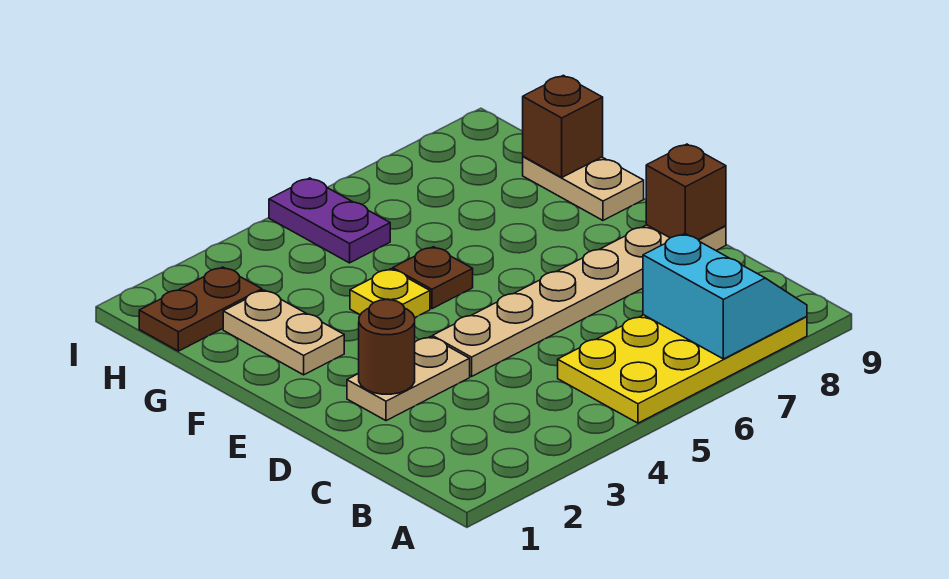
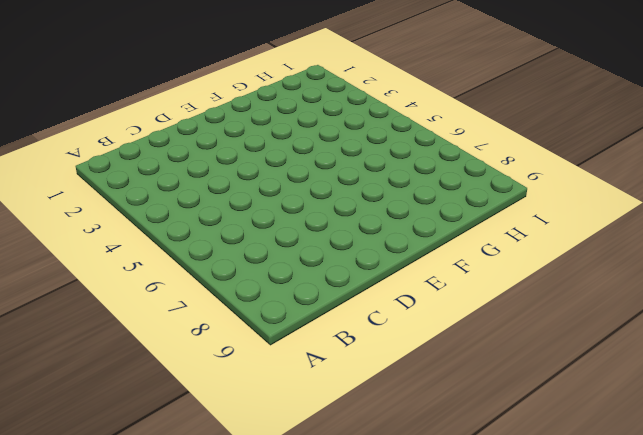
none -> yellow 2x4 plate [558,315,807,423]
none -> tan 1x2 plate [347,337,470,421]
none -> tan 1x6 plate [432,225,726,376]

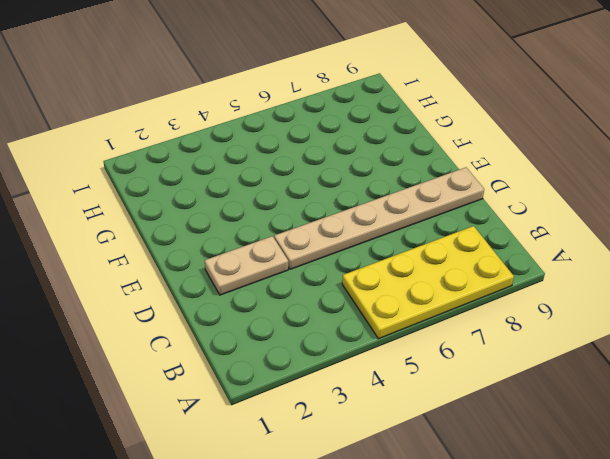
none -> tan 1x2 plate [223,290,344,375]
none -> yellow 1x1 plate [350,269,430,317]
none -> brown 1x1 plate [393,247,473,309]

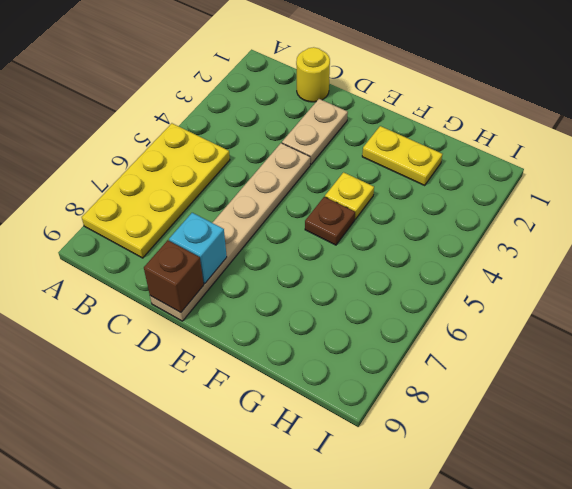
yellow 1x1 round brick [296,47,330,102] -> none
cyan 1x1 brick [169,213,227,284] -> none
yellow 1x2 plate [362,126,442,185] -> tan 1x2 plate [223,290,344,375]
none -> tan 1x2 plate [523,156,644,220]
none -> brown 1x2 plate [139,267,262,351]
none -> purple 1x2 plate [269,178,390,263]

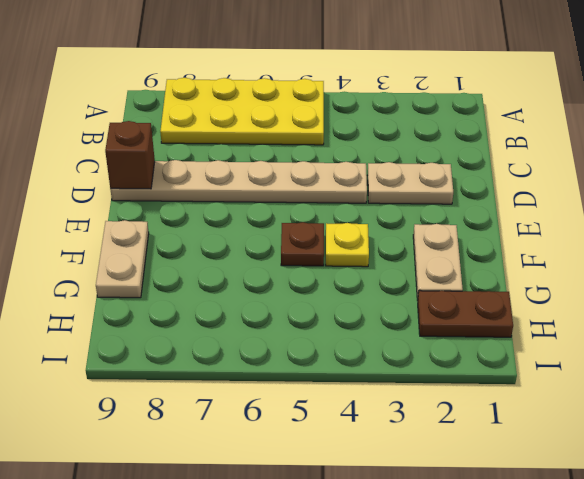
none -> purple 1x2 plate [269,178,390,263]
none -> cyan 2x2 slope [643,234,807,359]
none -> brown 1x1 round brick [359,300,415,394]

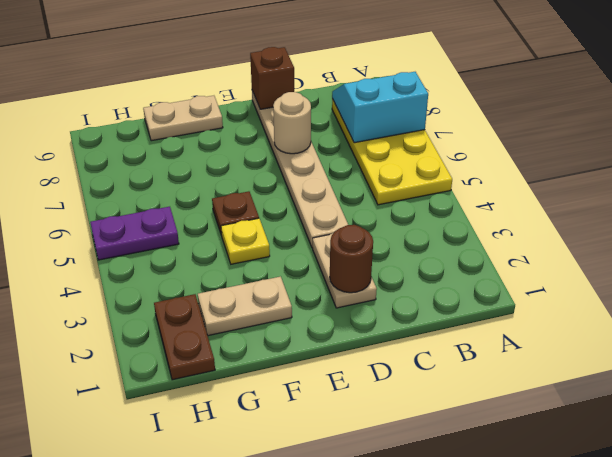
tan 1x1 round brick [273,92,311,154] -> none
none -> brown 1x1 brick [523,75,603,177]

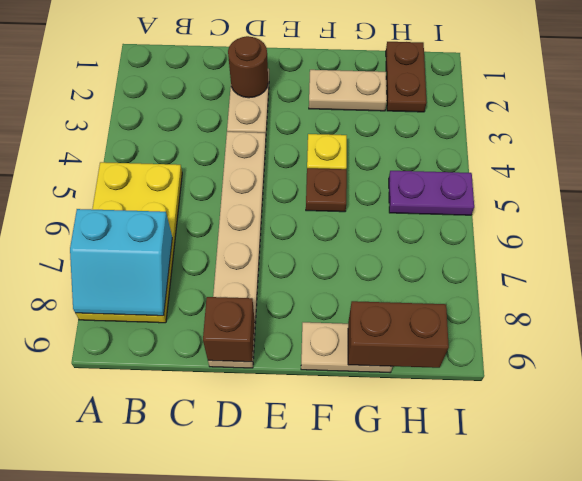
brown 1x2 brick [348,301,449,368] -> brown 1x1 brick [523,75,603,177]

